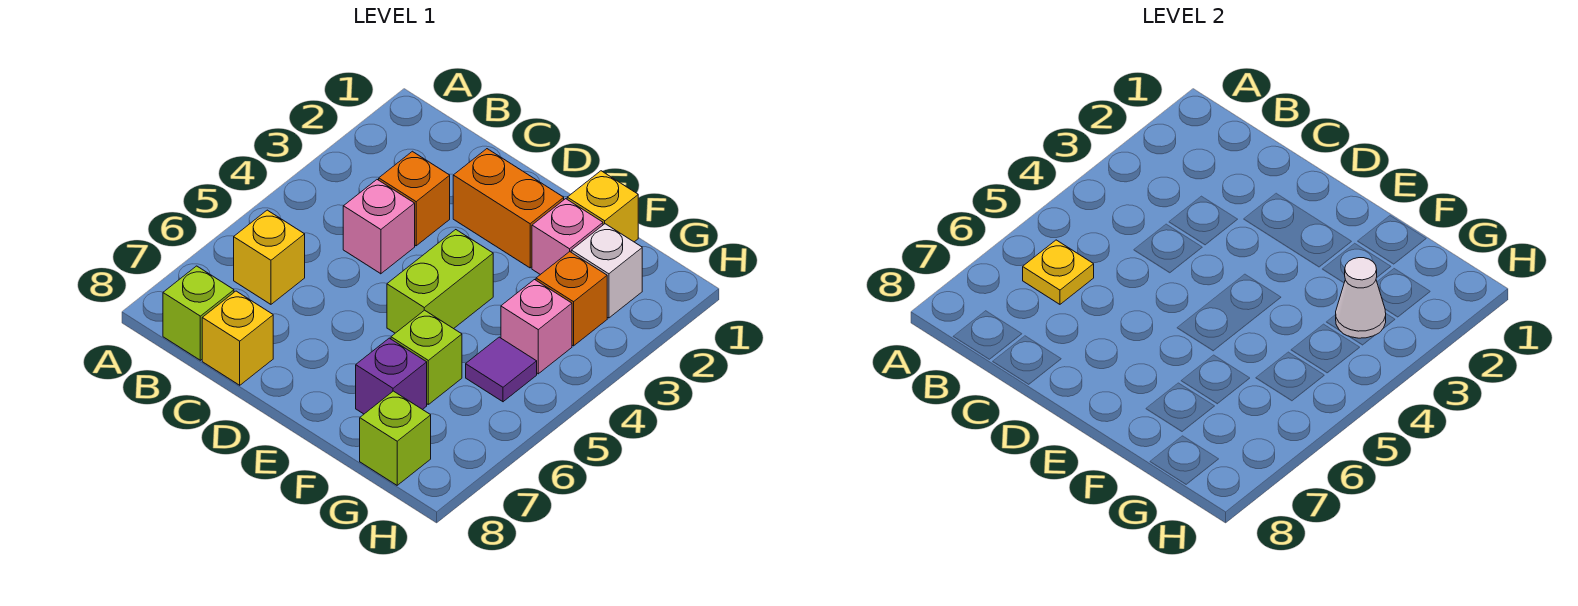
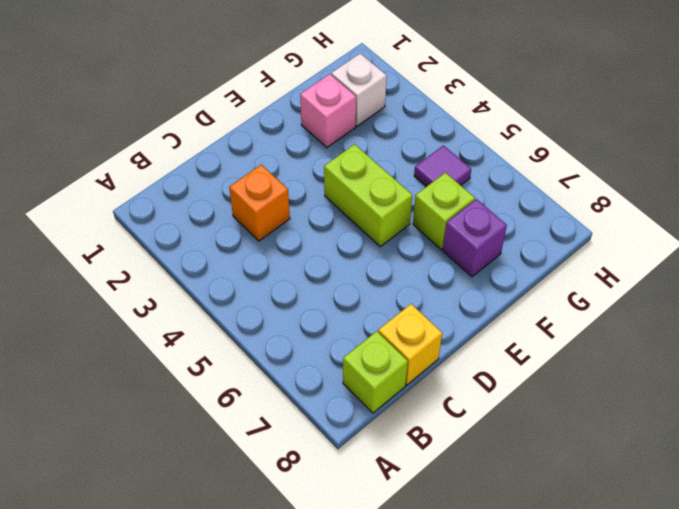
none -> yellow 1x1 brick [234,210,305,304]
none -> pink 1x1 brick [343,180,415,274]
none -> orange 1x2 brick [453,149,564,268]

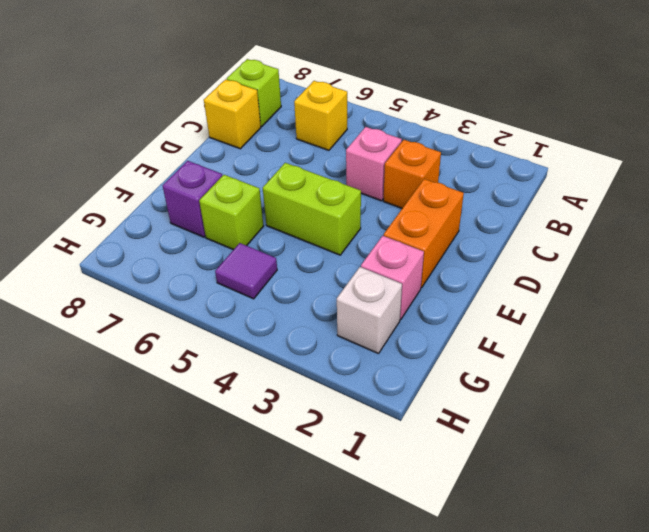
none -> yellow 1x1 brick [567,171,638,242]
none -> orange 1x1 brick [536,252,607,346]
none -> pink 1x1 brick [501,280,572,374]

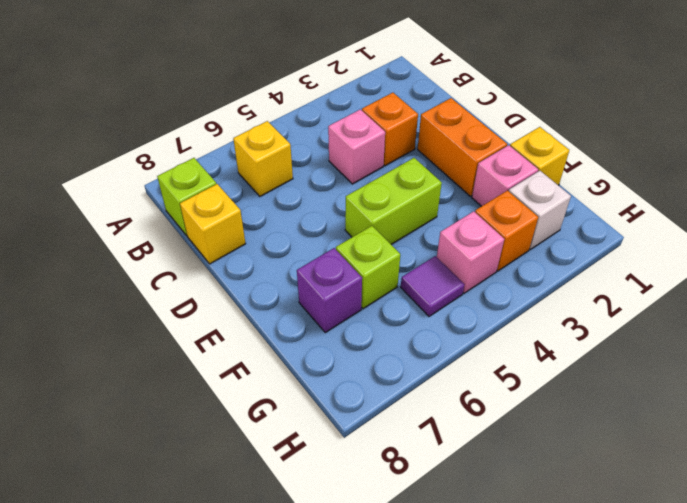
none -> lime 1x1 brick [360,391,431,485]
none -> yellow 1x1 plate [1023,240,1094,304]
none -> white 1x1 cone [1336,258,1386,338]

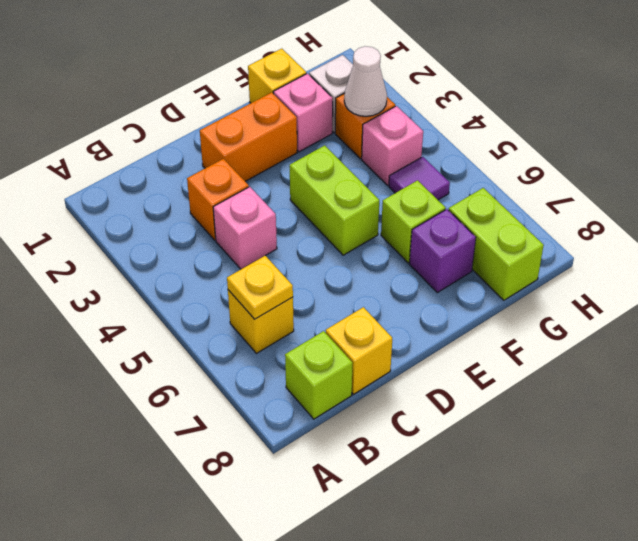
lime 1x2 brick [449,188,544,300] -> lime 1x1 brick [360,391,431,485]

